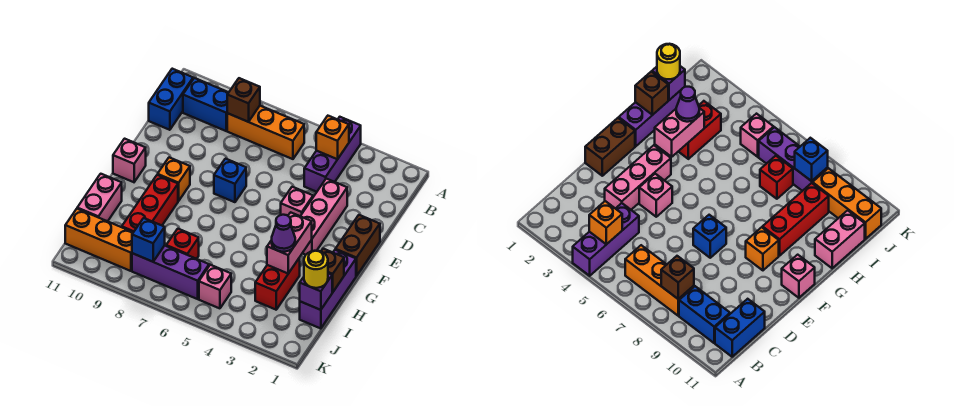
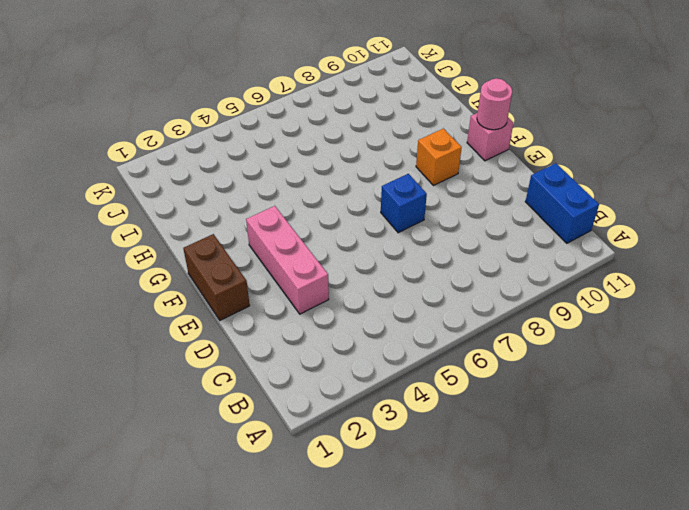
pink 1x1 round brick [477,78,512,130] -> none
none -> purple 1x3 brick [304,117,361,192]
none -> orange 1x3 brick [227,106,304,159]
none -> blue 1x2 brick [183,78,229,131]

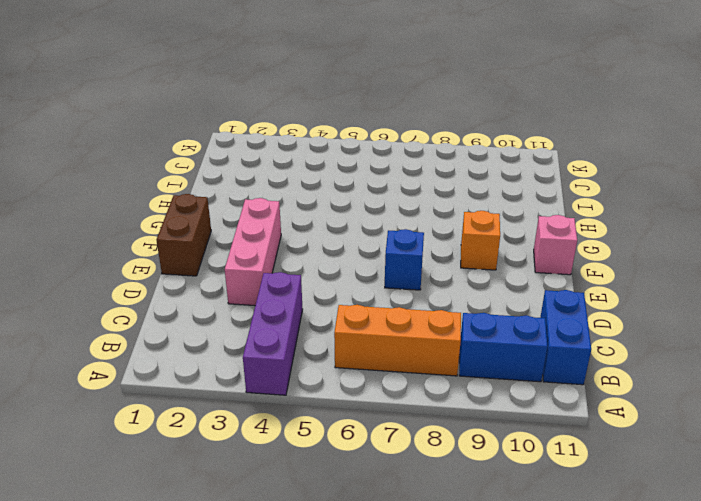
none -> pink 1x1 brick [281,187,313,216]
none -> purple 1x3 brick [300,250,356,329]
none -> red 1x3 brick [122,175,178,232]

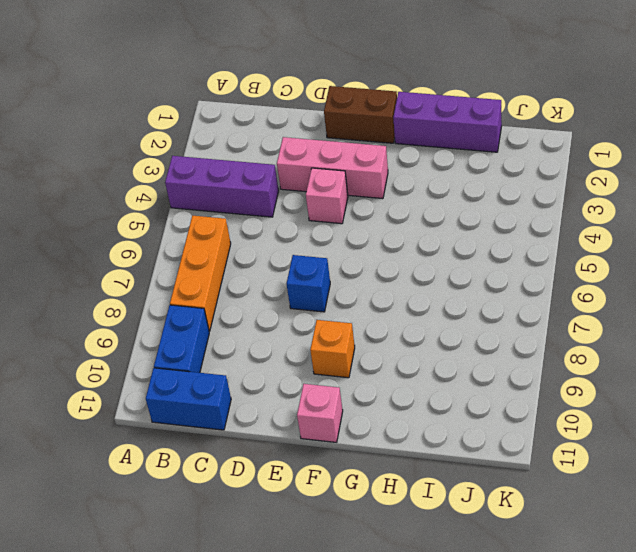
none -> red 1x3 brick [122,175,178,232]
none -> red 1x2 brick [255,258,300,310]
none -> pink 1x2 brick [77,174,122,221]

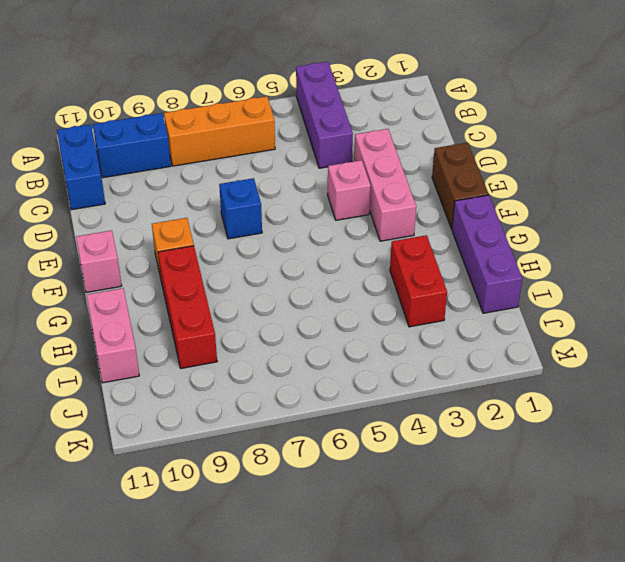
none -> red 1x1 brick [166,229,199,259]
none -> pink 1x1 brick [199,265,231,308]
none -> purple 1x3 brick [132,246,209,299]

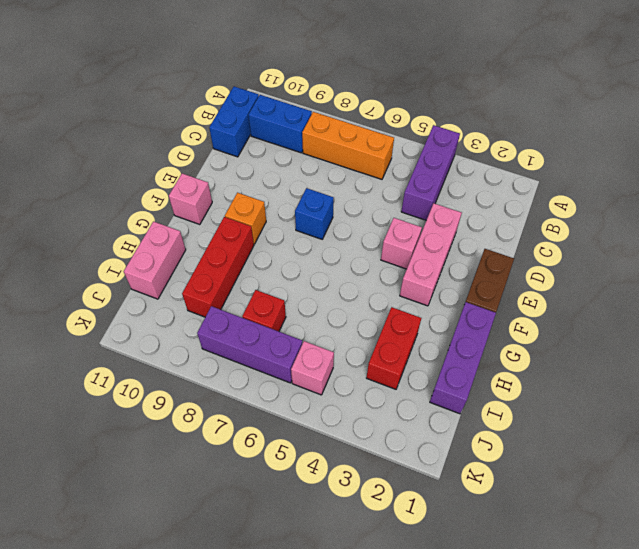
none -> orange 1x3 brick [65,209,133,271]
none -> orange 1x1 brick [316,116,349,159]
none -> brown 1x1 brick [227,78,260,122]

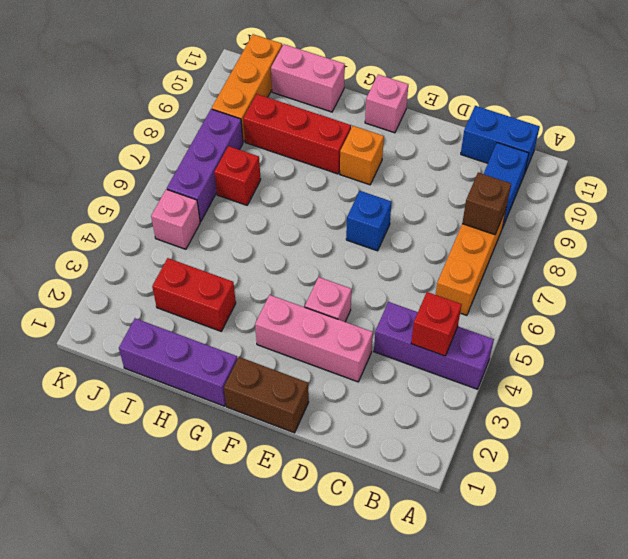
red 1x1 brick [411,292,462,356] -> orange 1x1 brick [316,116,349,159]
none -> pink 1x2 brick [267,212,312,273]
none -> brown 1x1 brick [321,249,344,292]
none -> purple 1x1 brick [300,273,332,310]

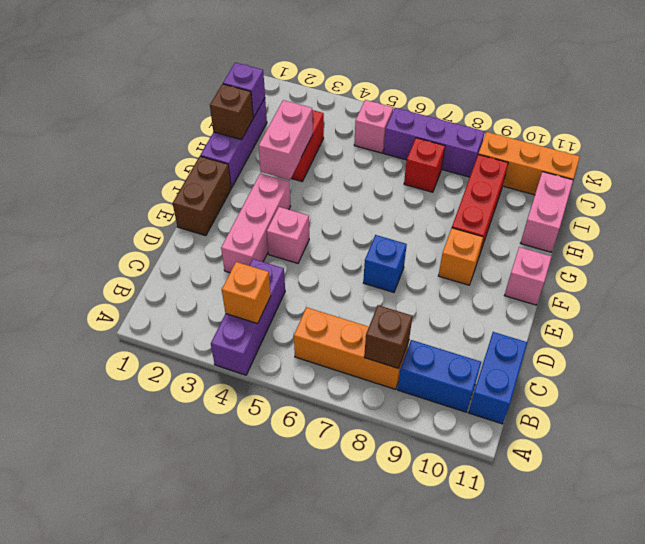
none -> blue 1x1 brick [132,218,165,262]
none -> purple 1x1 cone [272,215,295,252]
none -> yellow 1x1 round brick [304,251,328,288]

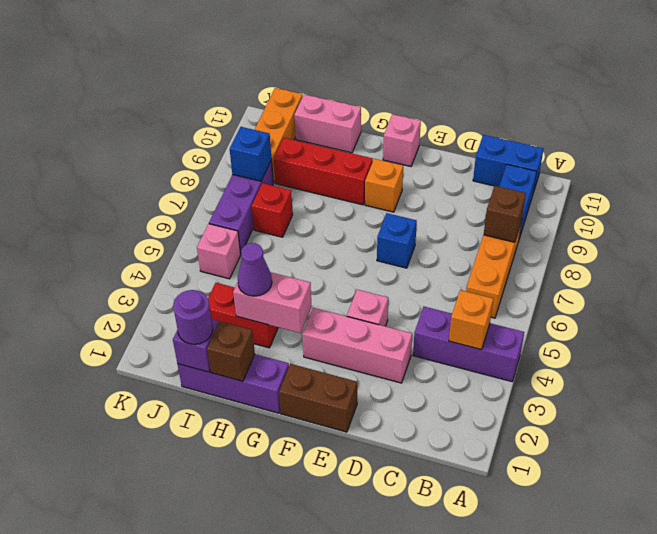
purple 1x1 round brick [173,290,213,344] -> yellow 1x1 round brick [304,251,328,288]

